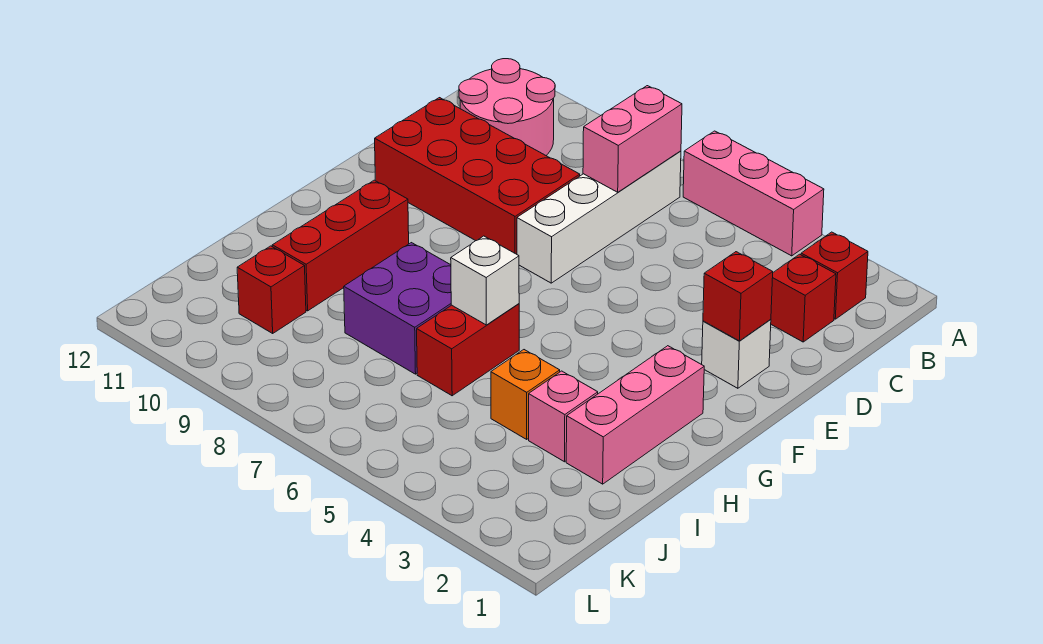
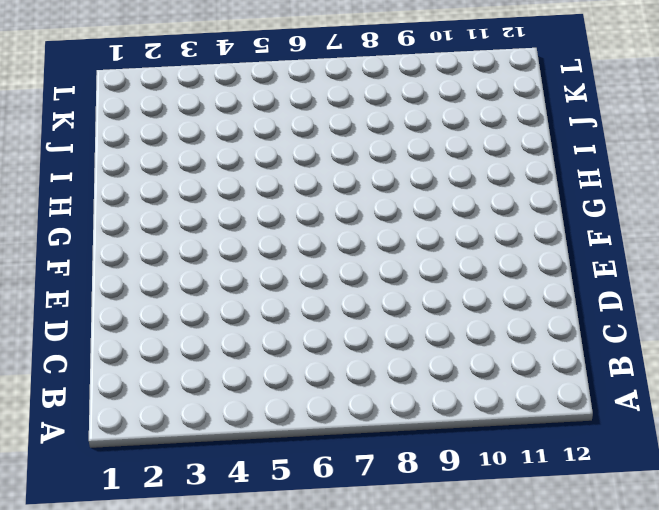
none -> pink 1x3 brick [683,131,824,256]
none -> red 1x1 brick [801,232,868,319]
none -> white 1x4 brick [517,151,681,283]

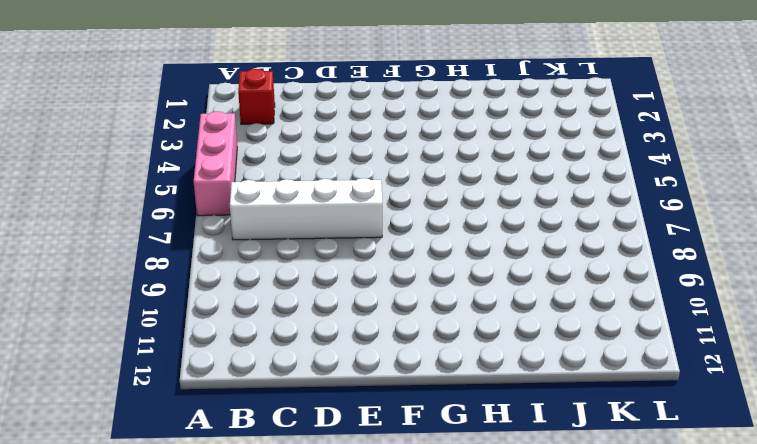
none -> pink 2x2 round brick [459,59,555,155]
none -> red 1x1 brick [771,254,836,342]
none -> red 2x4 brick [375,98,580,254]

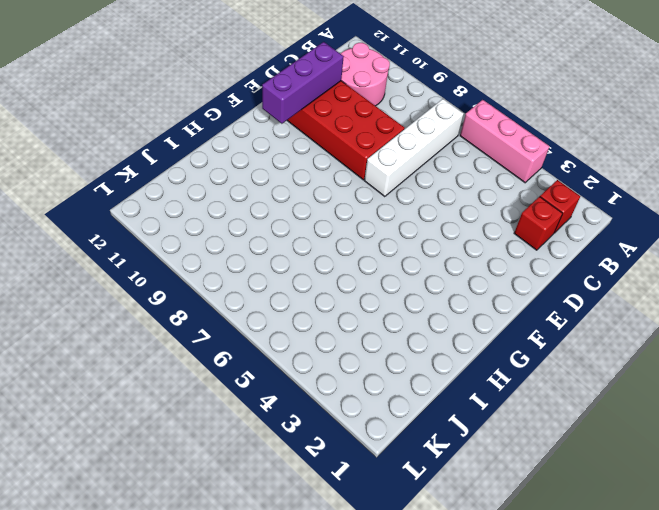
purple 1x3 brick [262,42,344,124] -> none
none -> white 1x1 brick [702,319,771,388]
none -> pink 1x3 brick [566,346,704,484]
none -> red 1x3 brick [272,180,409,311]

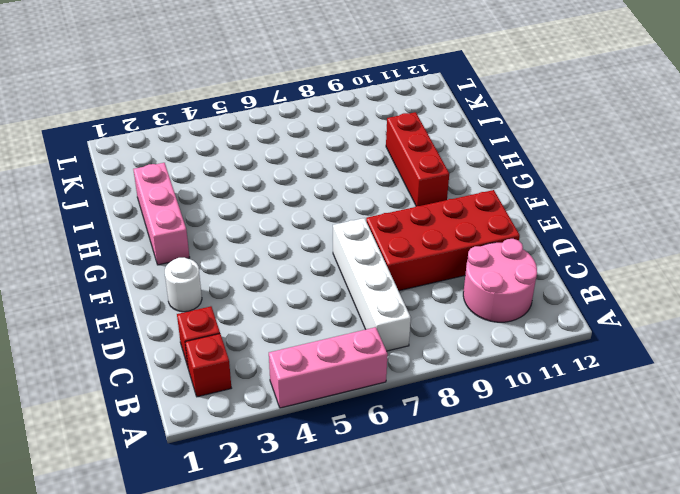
white 1x1 round brick [165,258,202,312] -> white 1x1 brick [702,319,771,388]
none -> red 1x2 brick [417,304,519,396]
none -> purple 2x2 brick [344,243,451,374]
none -> pink 1x1 brick [529,371,598,462]

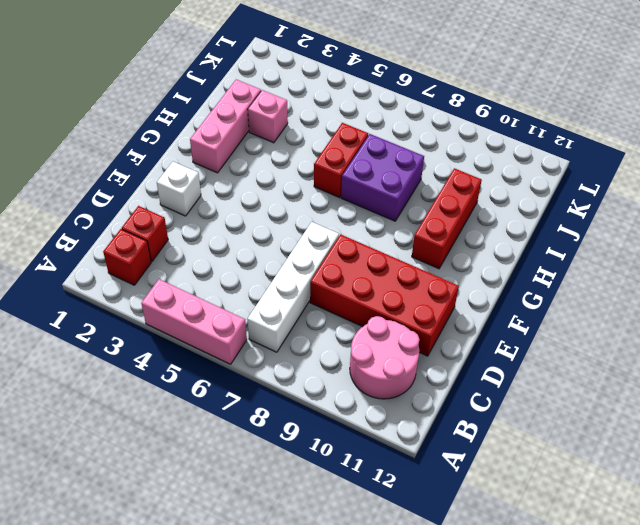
none -> orange 1x1 brick [491,350,560,439]
none -> red 1x1 brick [237,246,306,333]
none -> pink 1x2 brick [583,86,682,192]

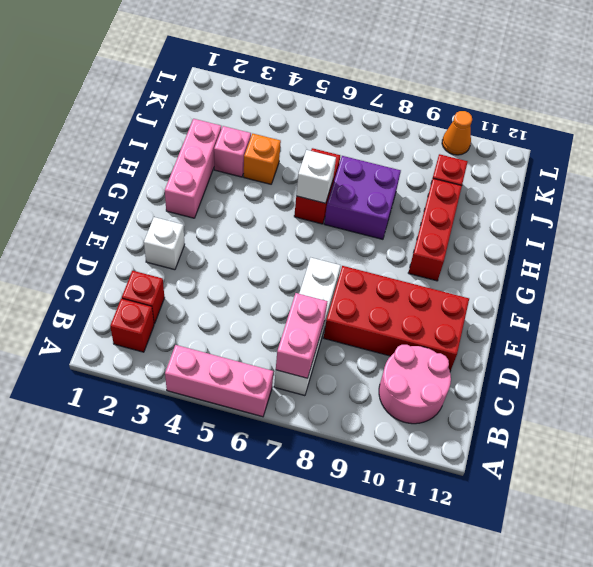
orange 1x1 cone [442,111,472,155] -> none
none -> red 1x1 brick [703,252,773,341]

